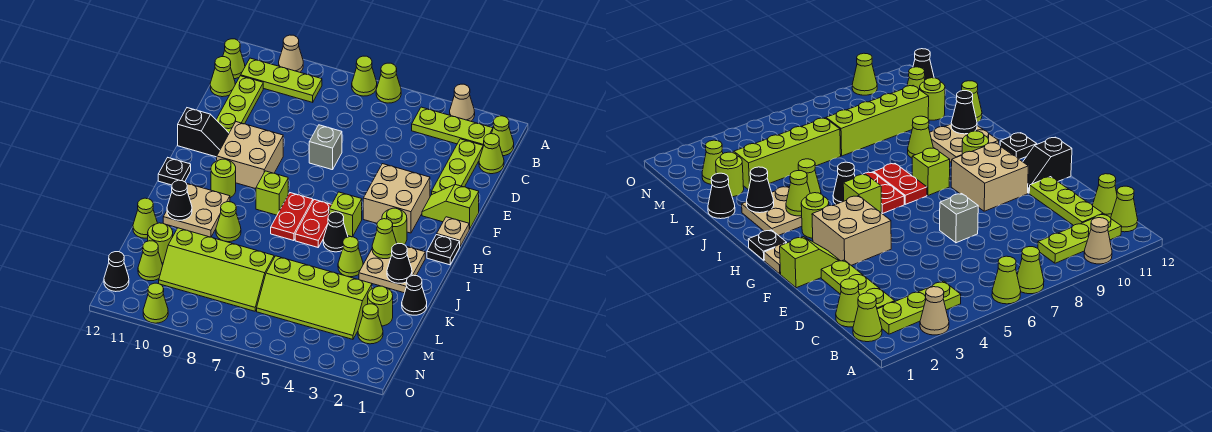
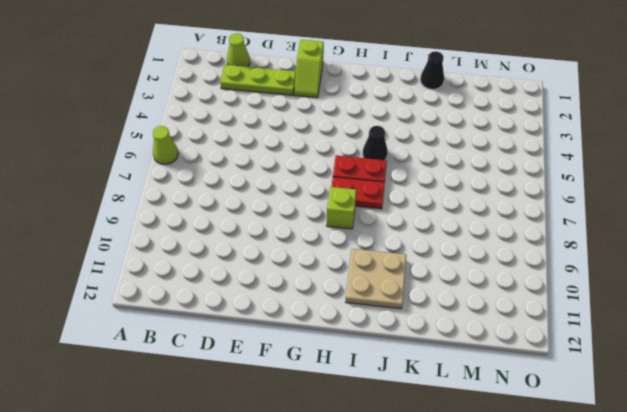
none -> tan 1x1 cone [450,84,475,121]
none -> lime 1x1 cone [352,56,377,96]
none -> tan 1x1 cone [279,35,303,72]
none -> lime 1x1 cone [492,116,514,156]

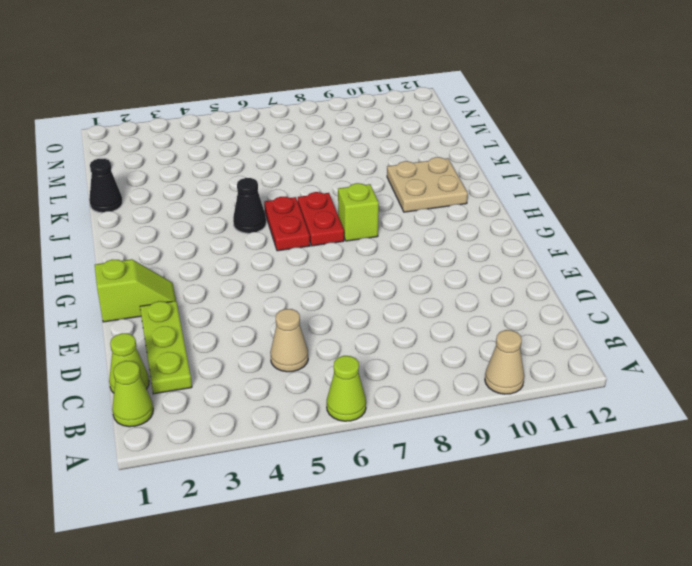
tan 1x1 cone [270,309,308,372] -> tan 1x1 cone moved to [450,84,475,121]
none -> lime 1x1 cone [352,56,377,96]
none -> lime 1x3 plate [412,107,493,146]
none -> lime 1x3 plate [241,58,322,102]
none -> lime 1x1 cone [223,39,245,79]

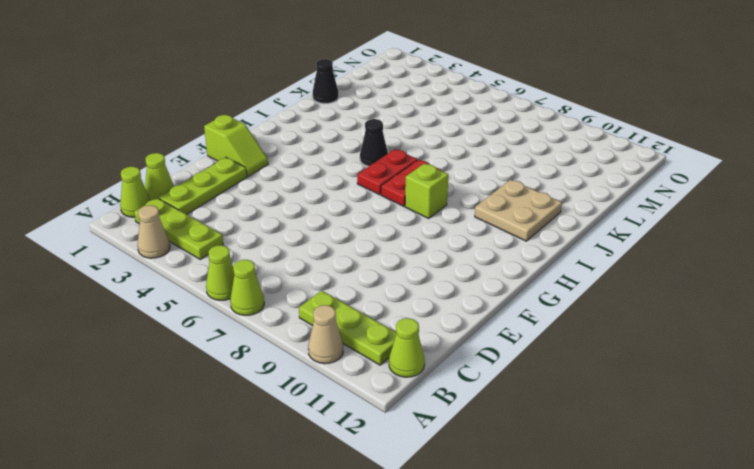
none -> lime 1x3 plate [216,76,263,133]
none -> lime 1x1 cone [210,57,235,97]
none -> grey 1x1 brick [309,125,342,170]
none -> tan 2x2 brick [363,164,430,233]

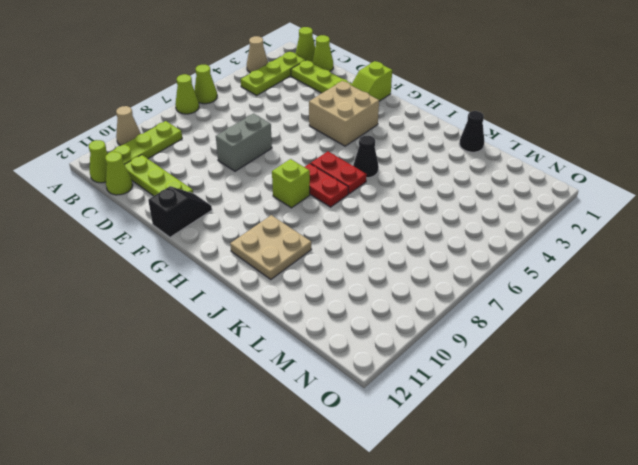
grey 1x2 brick [216,114,272,171] -> grey 1x1 brick [309,125,342,170]
none -> tan 2x2 brick [217,122,283,189]
none -> tan 1x1 plate [437,217,469,246]
none -> black 1x1 plate [427,235,460,265]
none -> lime 1x1 round brick [382,208,407,244]

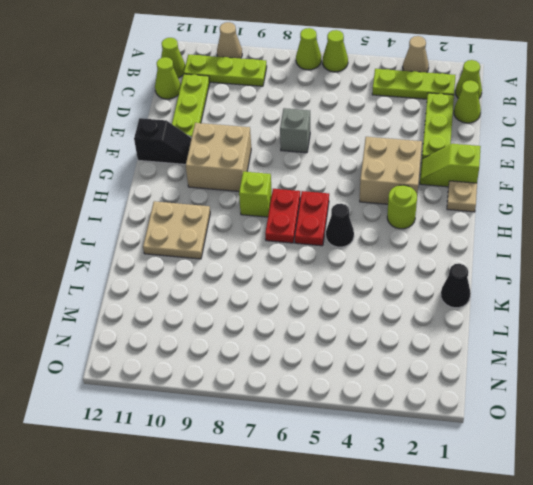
none -> black 1x1 plate [427,235,460,265]
none -> lime 1x1 brick [329,192,362,237]
none -> lime 1x1 round brick [211,159,236,198]
none -> black 1x1 plate [158,158,191,185]

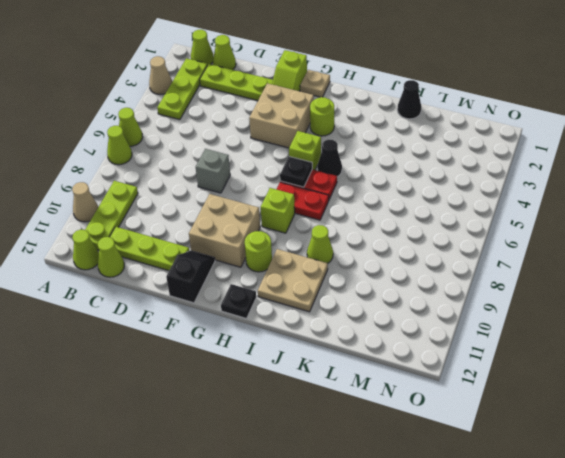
black 1x1 plate [280,156,312,187] -> black 1x1 plate moved to [427,235,460,265]
none -> tan 2x2 plate [359,247,425,293]
none -> lime 1x1 cone [338,237,363,277]
none -> lime 1x1 cone [133,198,158,238]
none -> lime 1x1 round brick [368,286,393,326]

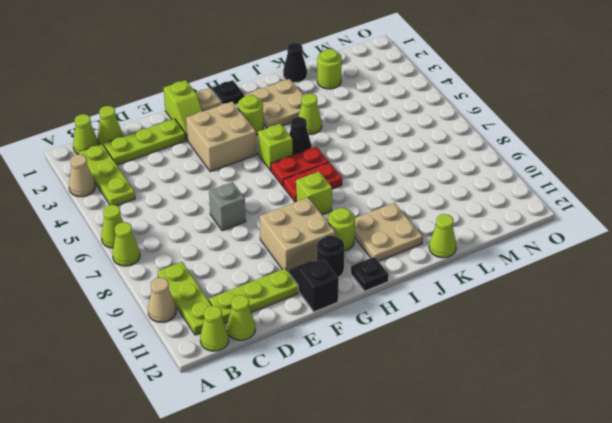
black 1x1 round brick [317,235,344,277] -> none
none -> lime 1x1 cone [216,202,241,242]
none -> lime 2x4 slope [257,256,372,339]
none -> lime 2x4 slope [159,228,274,311]
none -> lime 1x1 round brick [148,223,173,263]

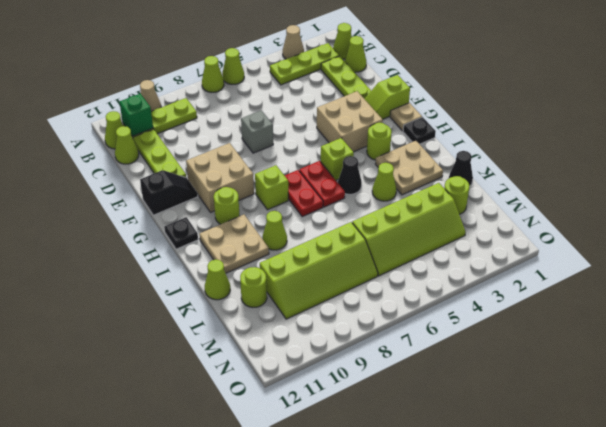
green 1x1 brick [120,93,153,136] -> none
none -> lime 1x1 cone [358,304,383,344]
none -> lime 1x1 cone [138,241,163,281]
none -> black 1x1 cone [104,252,129,292]
none -> lime 1x1 cone [143,283,168,323]

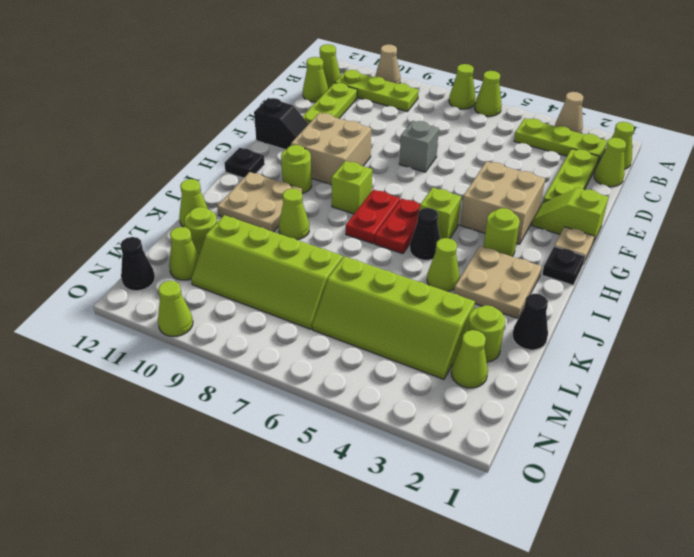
none -> lime 1x1 cone [372,219,397,259]
none -> black 1x1 cone [387,243,412,283]
none -> black 1x1 cone [167,180,192,220]

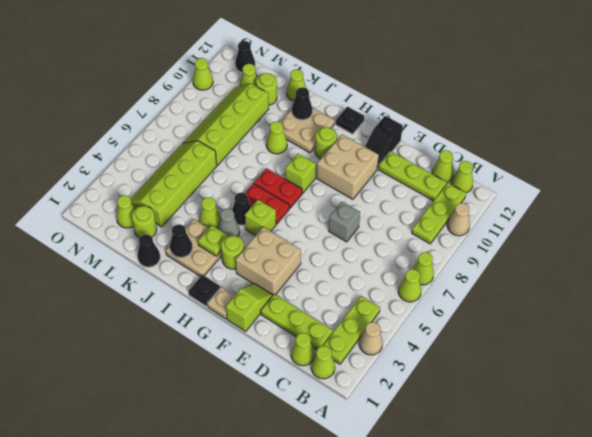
lime 1x1 plate [198,225,229,256] -> lime 1x1 cone [372,219,397,259]
grey 1x1 cone [218,209,240,236] -> none

